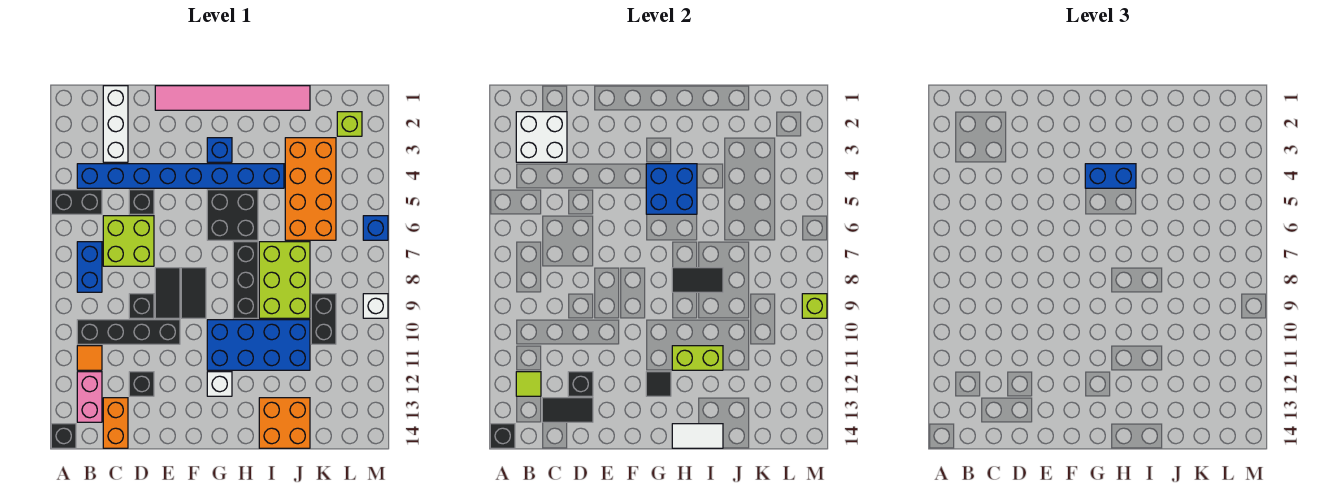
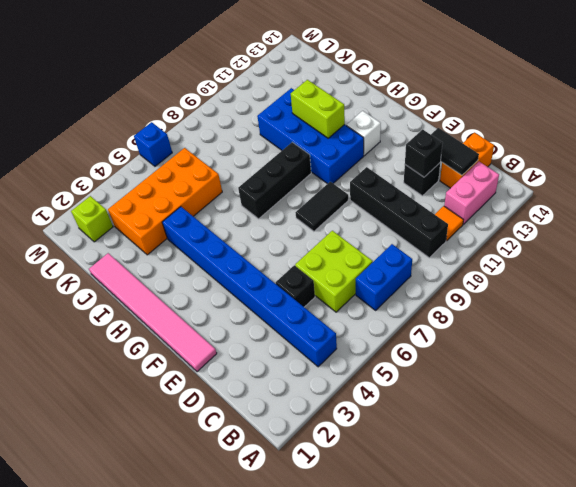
none -> black 1x2 brick [51,190,102,214]
none -> black 1x1 brick [51,424,76,448]
none -> white 1x3 brick [103,86,128,162]
none -> black 1x1 brick [129,294,154,318]

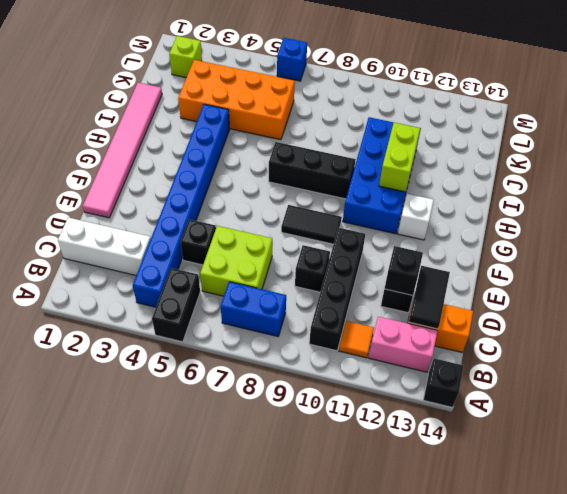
none -> black 1x2 tile [155,268,180,318]
none -> blue 1x1 brick [207,138,232,162]
none -> black 2x2 brick [207,190,258,240]
none -> lime 2x3 brick [259,242,310,318]

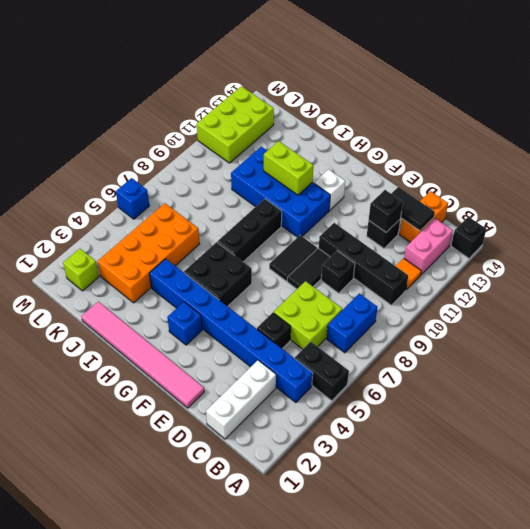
lime 2x3 brick [197,86,274,163] -> lime 2x3 brick moved to [259,242,310,318]
none -> orange 2x2 brick [259,398,310,448]
none -> black 1x2 brick [311,294,336,344]
none -> white 1x1 brick [363,294,388,318]
none -> black 1x1 brick [490,424,515,448]

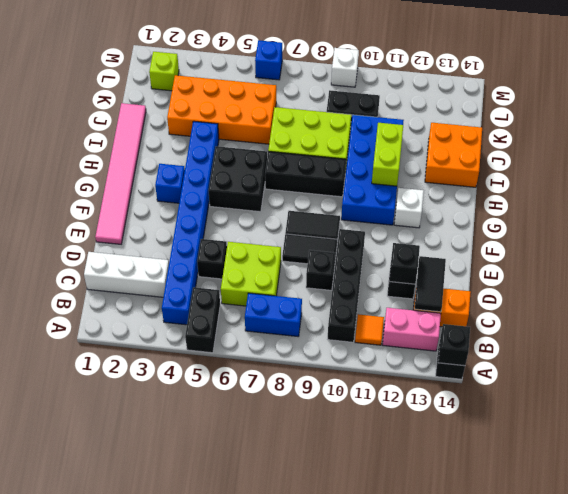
none -> white 2x2 brick [516,112,567,162]
none -> lime 1x1 tile [516,372,541,396]
none -> blue 2x2 brick [646,164,697,214]
none -> black 1x1 tile [646,372,671,396]

